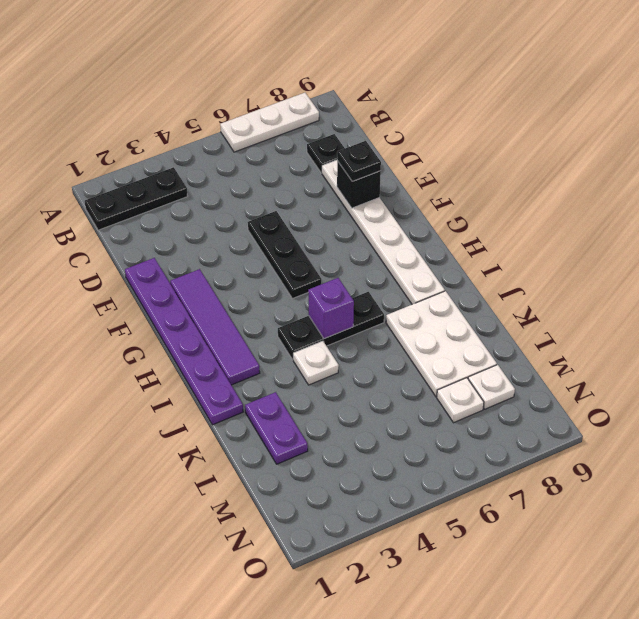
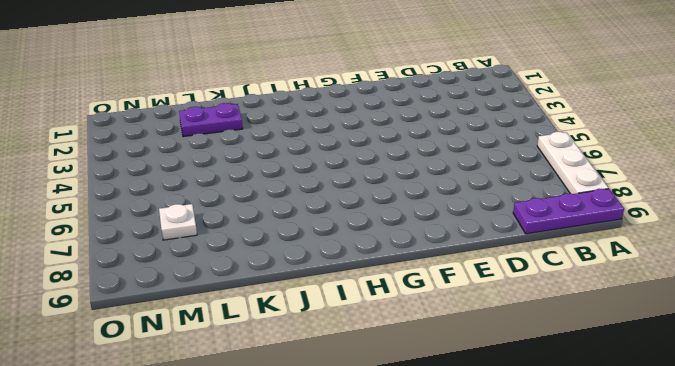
purple 1x3 plate [513,189,624,234] -> none
none -> black 1x3 plate [85,167,187,230]
none -> black 1x1 plate [307,134,345,173]
none -> white 1x6 plate [322,160,445,304]

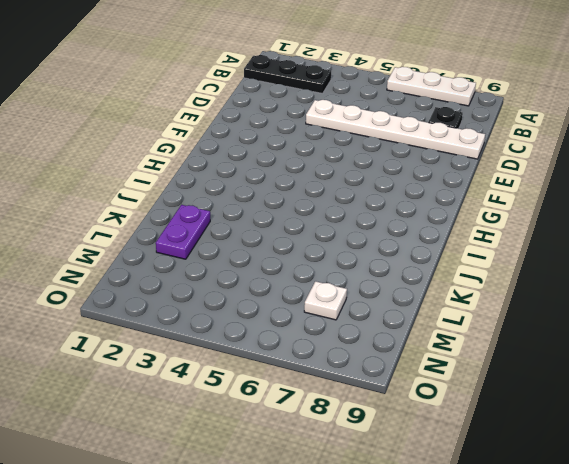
white 1x6 plate [306,100,485,159] -> white 1x6 plate turned to [322,160,445,304]
none -> purple 1x6 plate [125,258,243,425]
none -> black 1x3 plate [248,211,321,299]
none -> purple 1x4 tile [170,269,260,385]

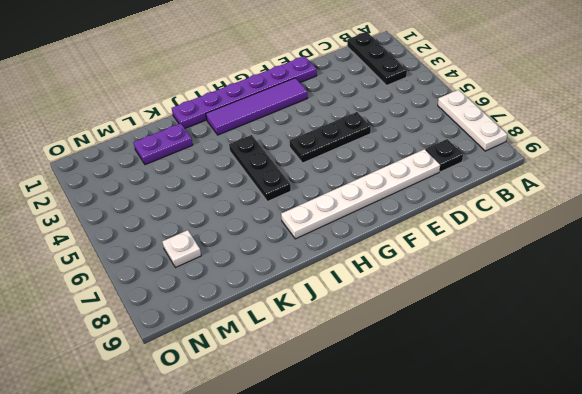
none -> white 1x1 plate [293,341,339,385]
none -> white 2x3 plate [386,291,497,397]
none -> white 1x1 plate [468,365,515,409]

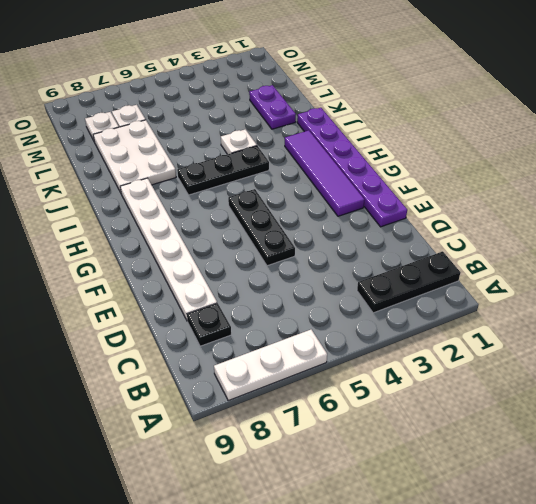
none -> black 1x1 brick [337,161,381,208]
none -> purple 1x1 brick [308,278,354,339]
none -> black 1x1 plate [337,141,381,181]

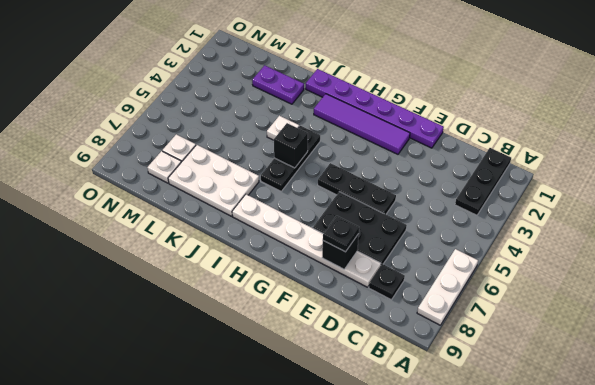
black 2x3 plate [313,192,407,264] -> none
black 1x1 brick [274,123,308,168] -> purple 1x1 brick [308,278,354,339]

